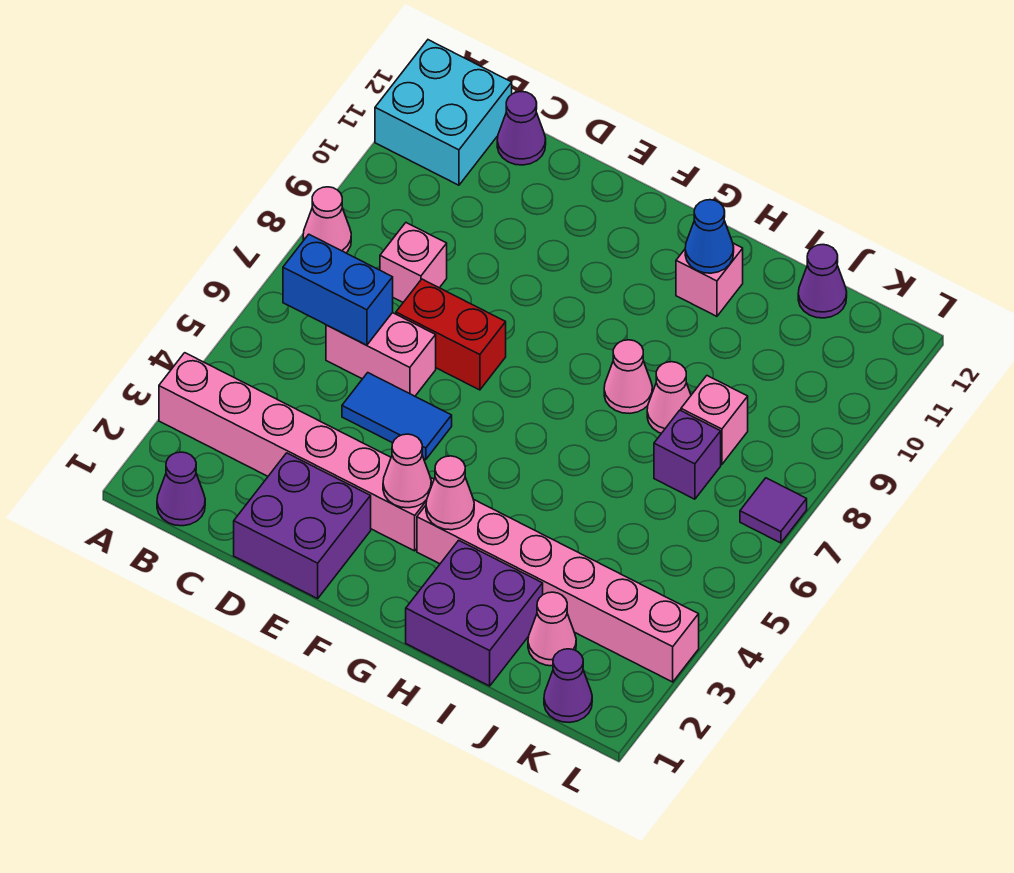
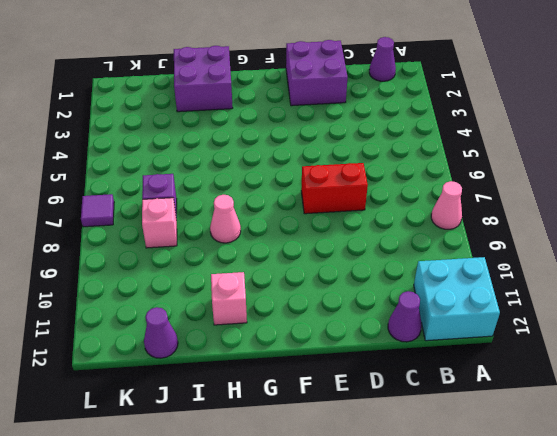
none -> pink 1x6 brick [159,353,434,551]
none -> pink 1x2 brick [326,313,436,396]
none -> pink 1x1 brick [380,223,447,302]

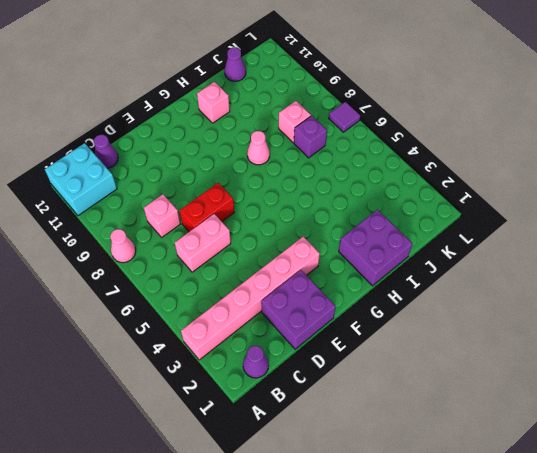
none -> blue 1x2 tile [342,373,452,460]
none -> pink 1x6 brick [417,499,699,682]
none -> pink 1x1 cone [647,362,691,433]

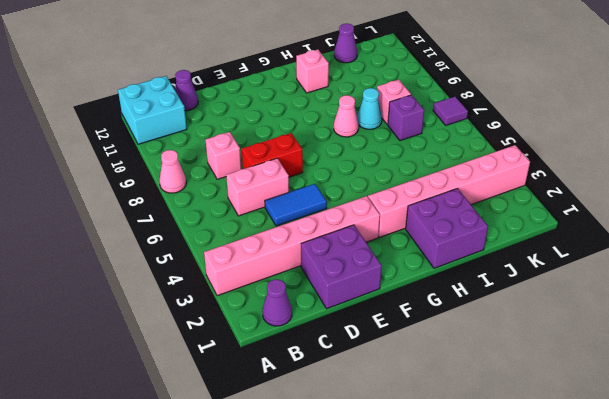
cyan 1x1 cone [357,88,382,129] -> pink 1x1 cone [647,362,691,433]
none -> pink 1x1 cone [528,592,576,666]
none -> purple 1x1 cone [544,649,592,723]
none -> blue 1x2 brick [283,234,393,345]

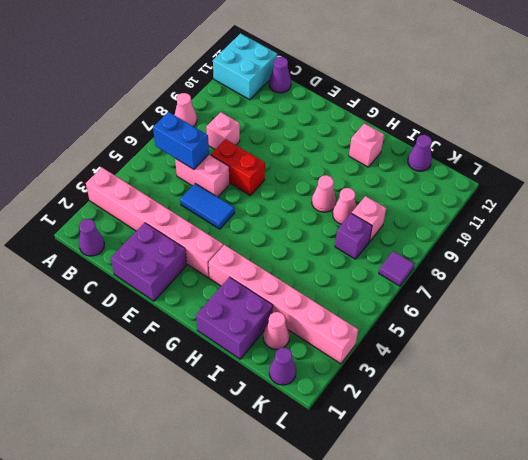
none -> pink 1x1 cone [383,434,431,508]
none -> pink 1x1 cone [426,456,474,530]
none -> blue 1x1 cone [685,200,734,273]

